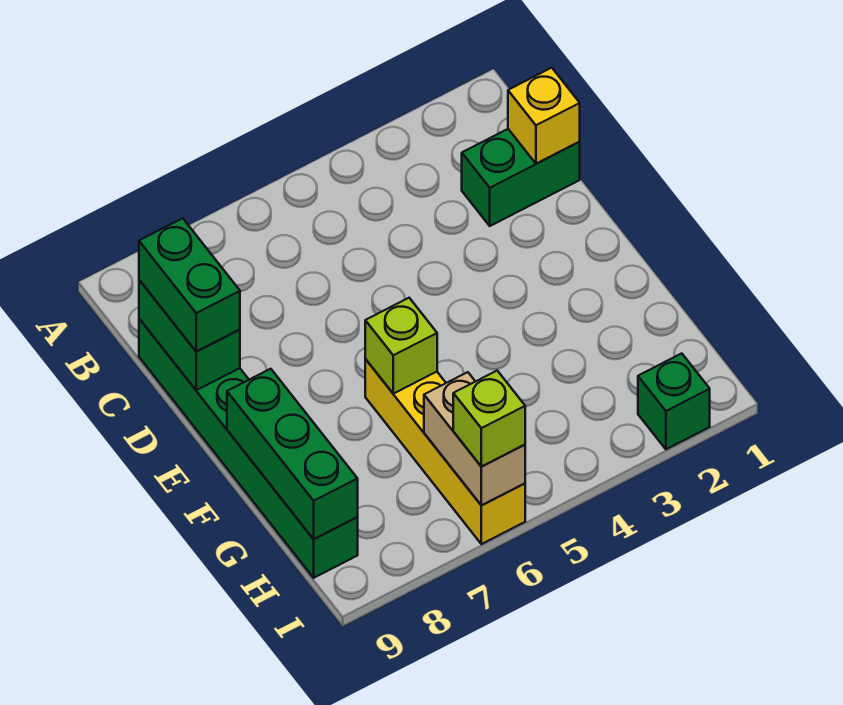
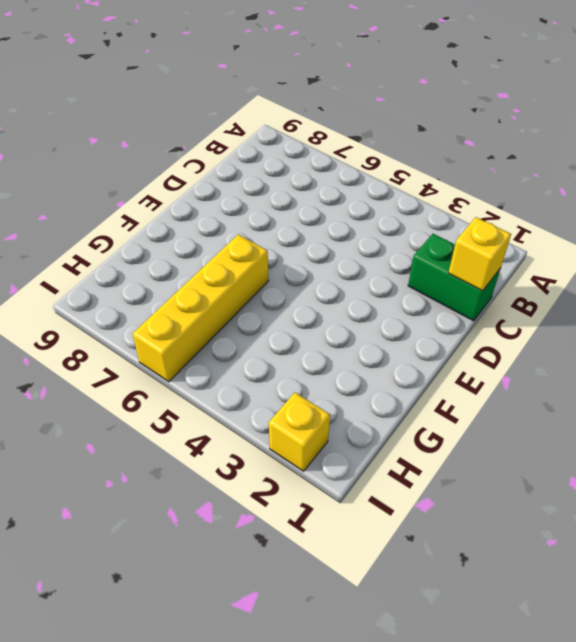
yellow 1x1 brick [269,393,330,471] -> green 1x1 brick [638,353,710,449]
none -> green 1x6 brick [139,319,358,578]
none -> green 1x2 brick [139,280,240,390]

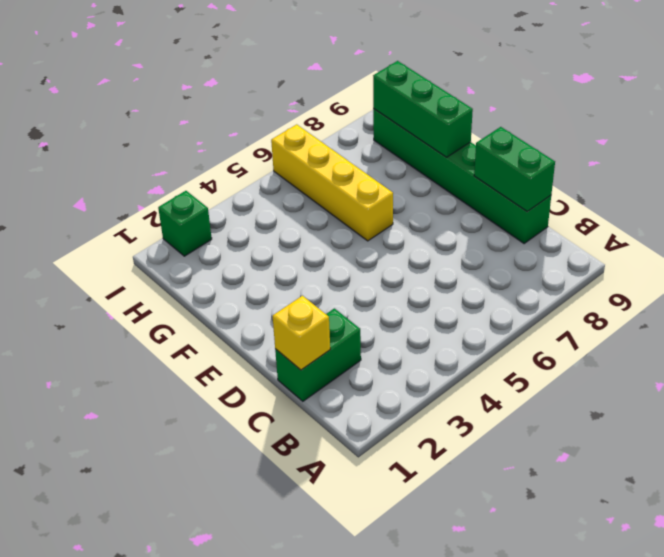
none -> lime 1x1 brick [365,298,437,394]
none -> tan 1x2 brick [424,372,525,505]

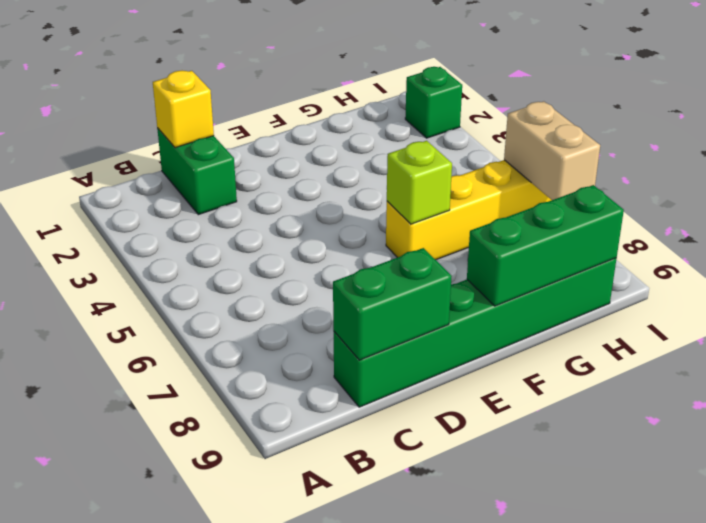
tan 1x2 brick [504,101,600,200] -> tan 1x2 brick turned to [424,372,525,505]
none -> green 1x2 brick [139,218,240,352]
none -> lime 1x1 brick [453,371,525,466]

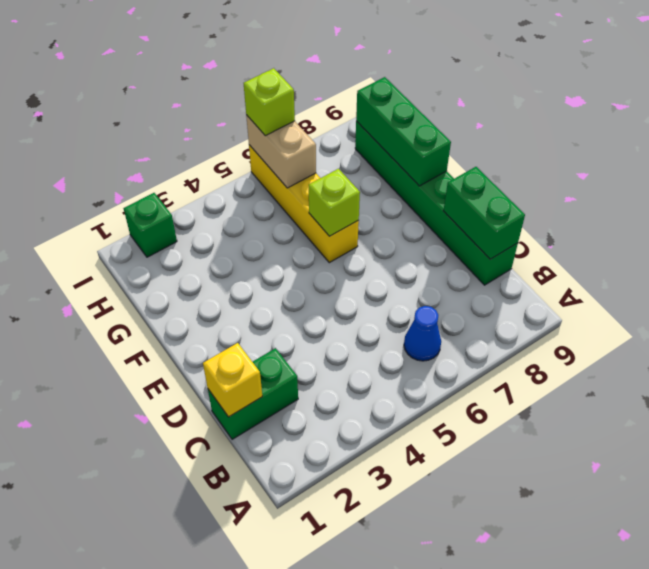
blue 1x1 cone [404,306,441,361] -> none
none -> green 1x2 brick [139,218,240,352]

